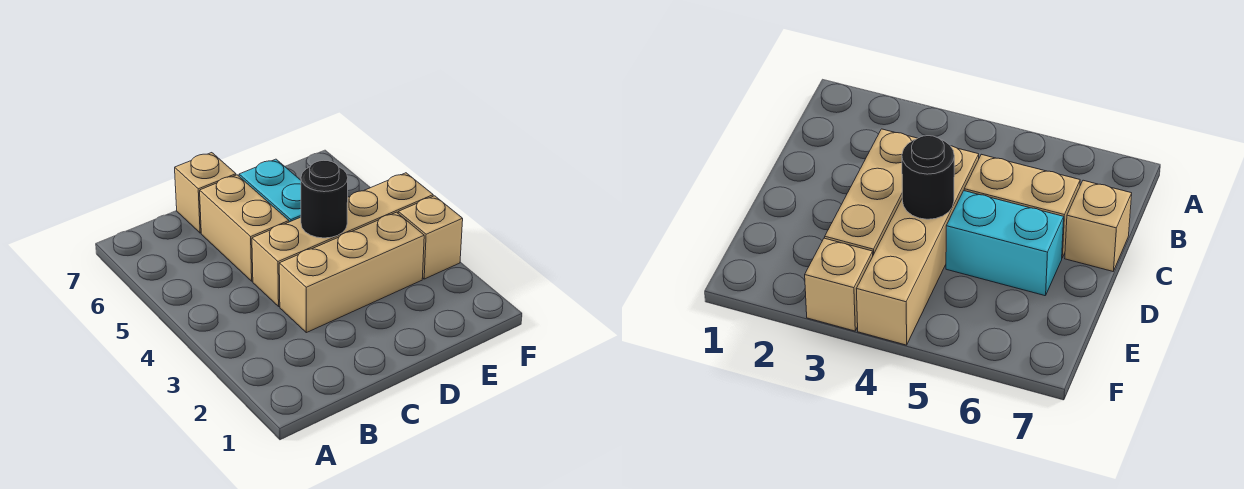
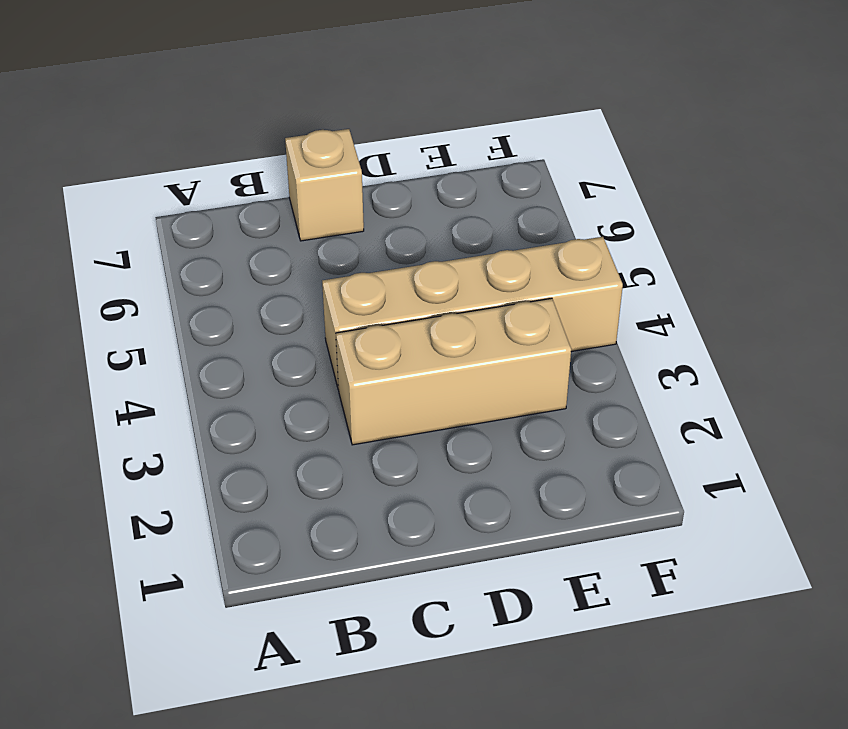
none -> tan 1x2 brick [200,175,289,281]
none -> cyan 1x2 brick [239,159,301,222]

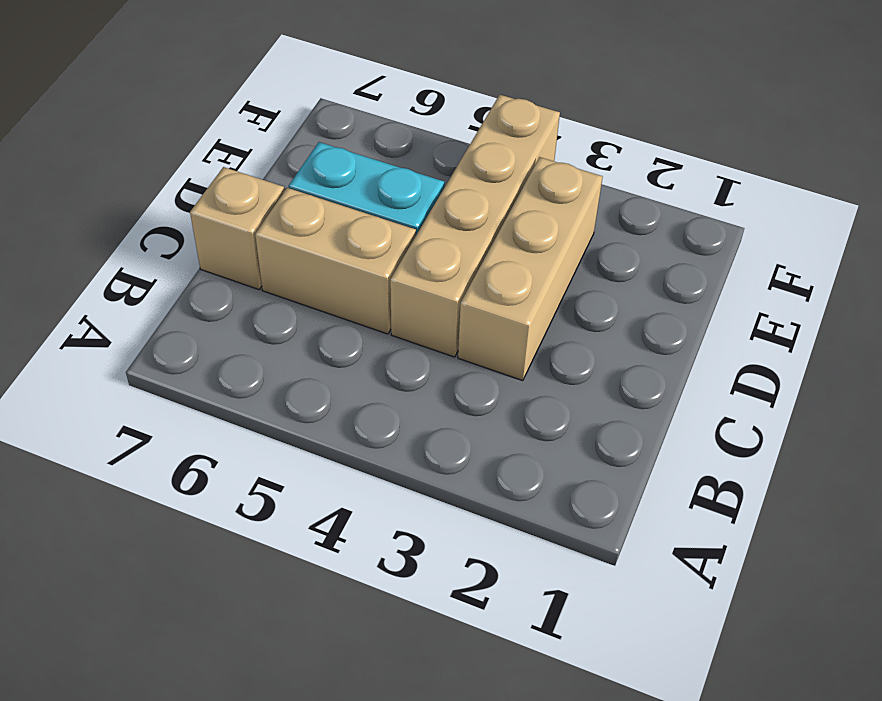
none -> tan 1x1 brick [398,196,463,279]
none -> black 1x1 round brick [301,160,348,238]

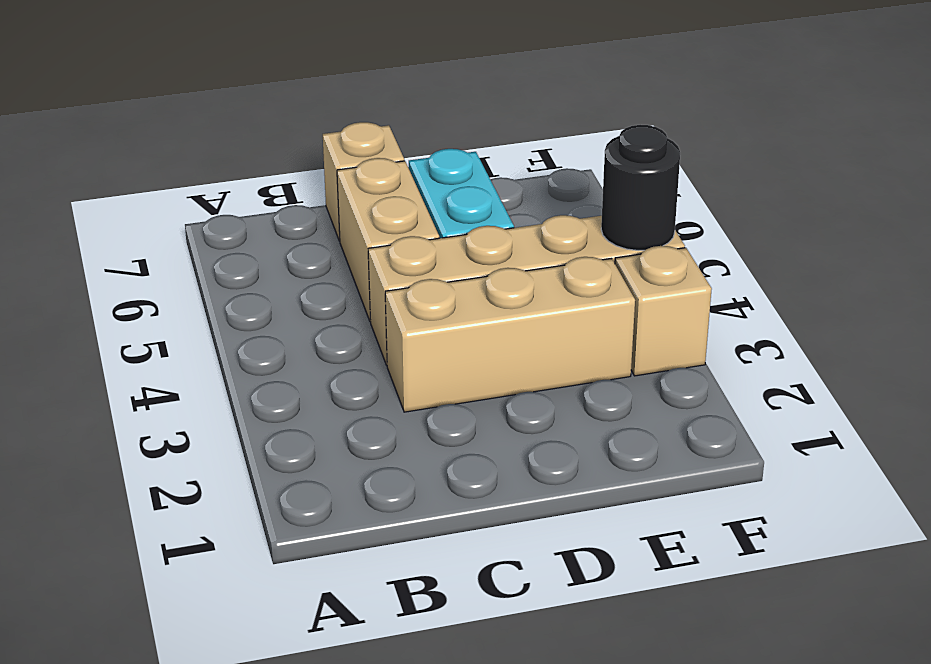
black 1x1 round brick [601,125,680,251] -> black 1x1 round brick moved to [301,160,348,238]

